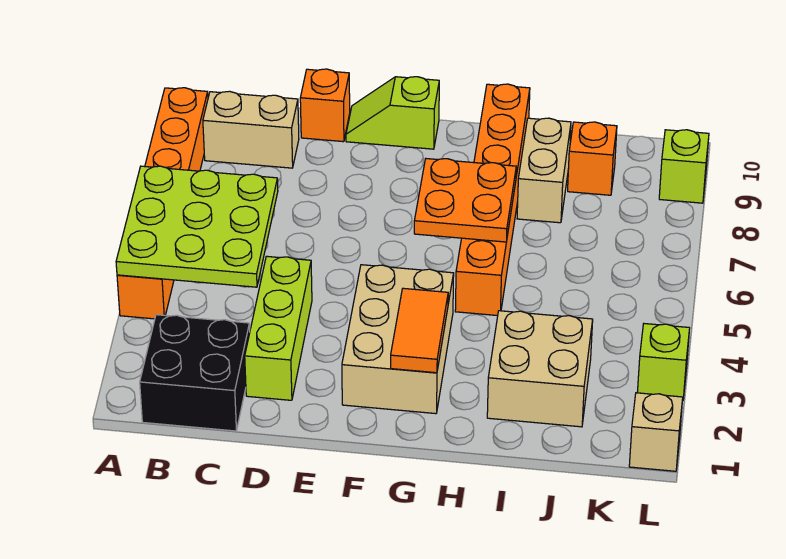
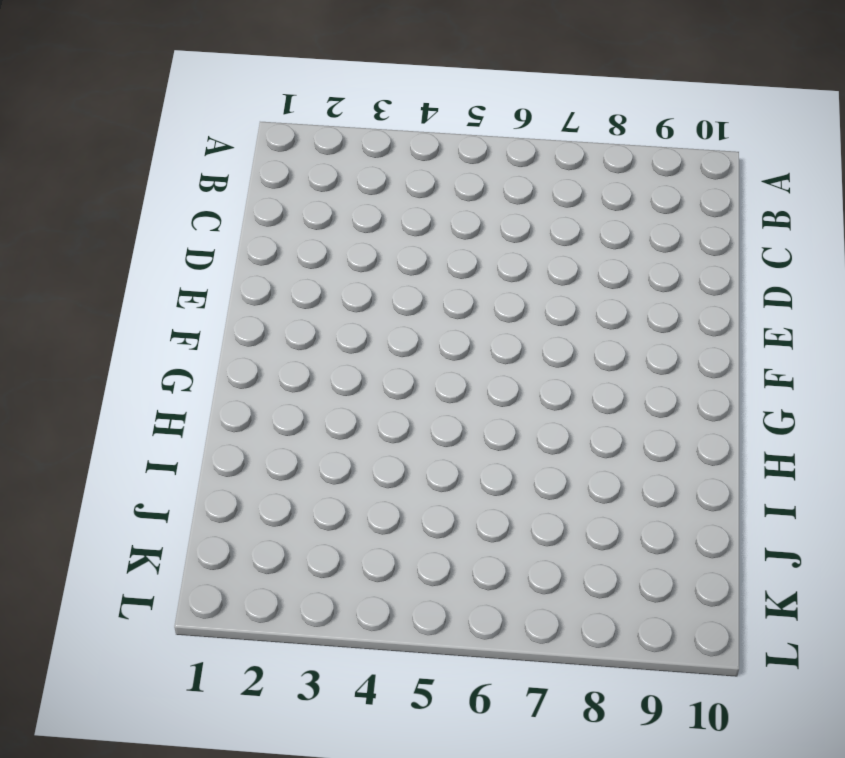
none -> orange 1x6 brick [117,88,208,319]
none -> black 2x2 brick [140,315,250,431]
none -> tan 1x2 brick [203,91,299,168]

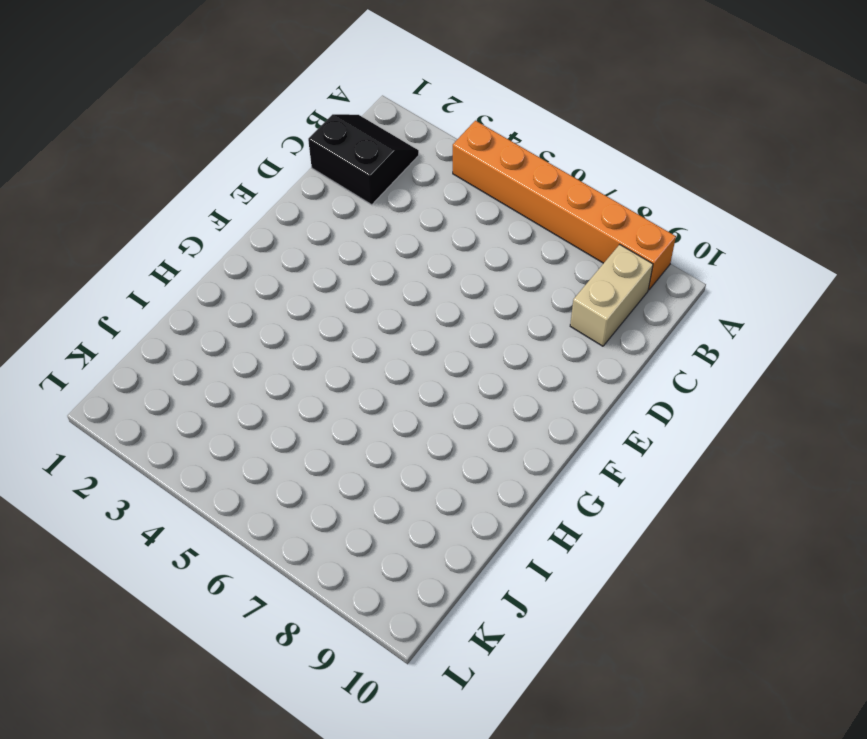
black 2x2 slope [308,114,419,205] -> black 2x2 brick [140,315,250,431]
none -> lime 1x3 brick [245,256,312,400]
none -> orange 1x1 brick [300,69,350,142]
none -> lime 1x2 slope [346,77,439,149]

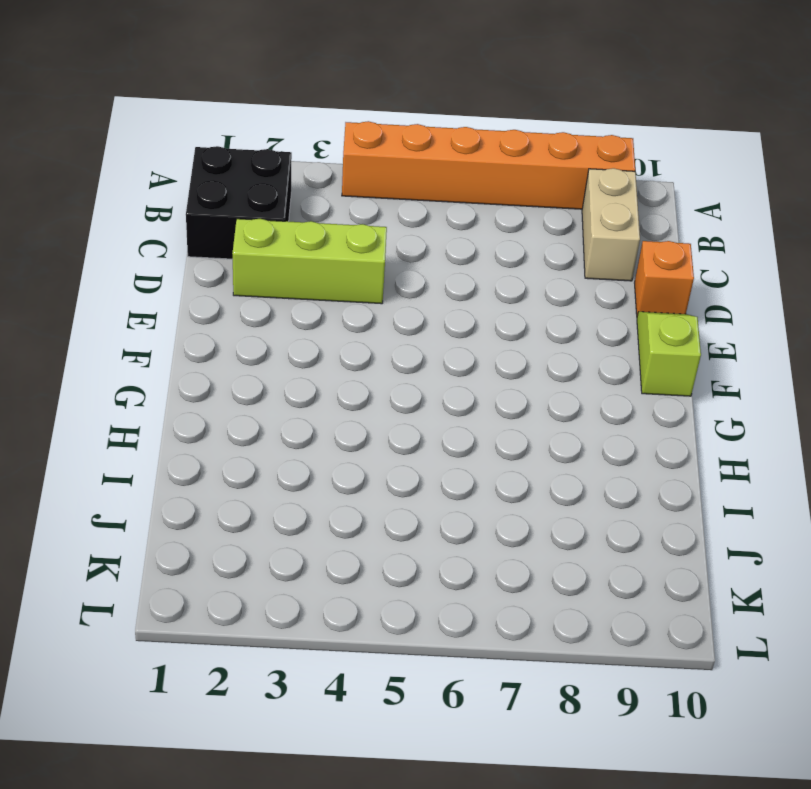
none -> tan 2x3 brick [342,265,454,414]
none -> orange 1x6 brick [455,84,530,316]
none -> tan 2x2 brick [487,311,593,427]

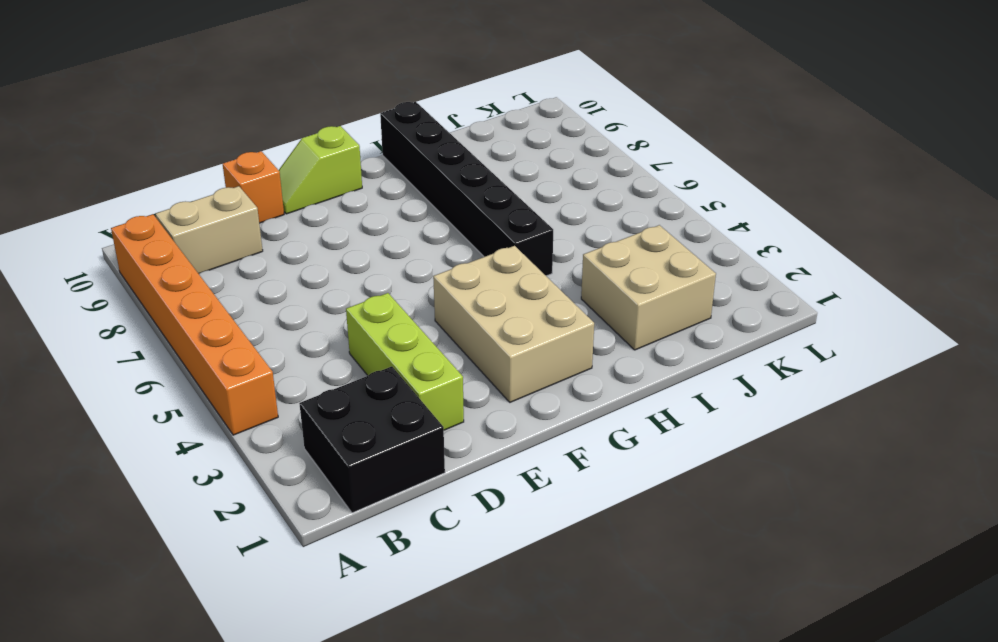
black 1x6 brick [380,102,553,276] -> orange 1x6 brick [455,84,530,316]
none -> tan 1x2 brick [517,118,571,223]
none -> orange 1x1 brick [568,122,617,195]
none -> tan 1x1 brick [629,393,683,471]

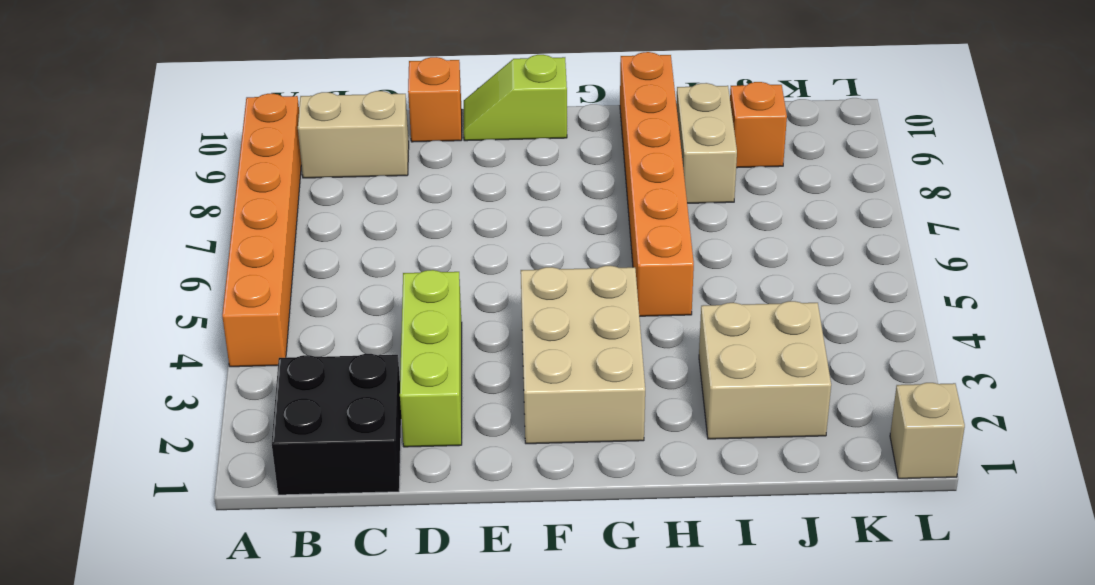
none -> lime 1x1 brick [637,324,690,401]
none -> lime 1x1 brick [659,130,709,203]
none -> lime 3x3 plate [116,166,278,287]

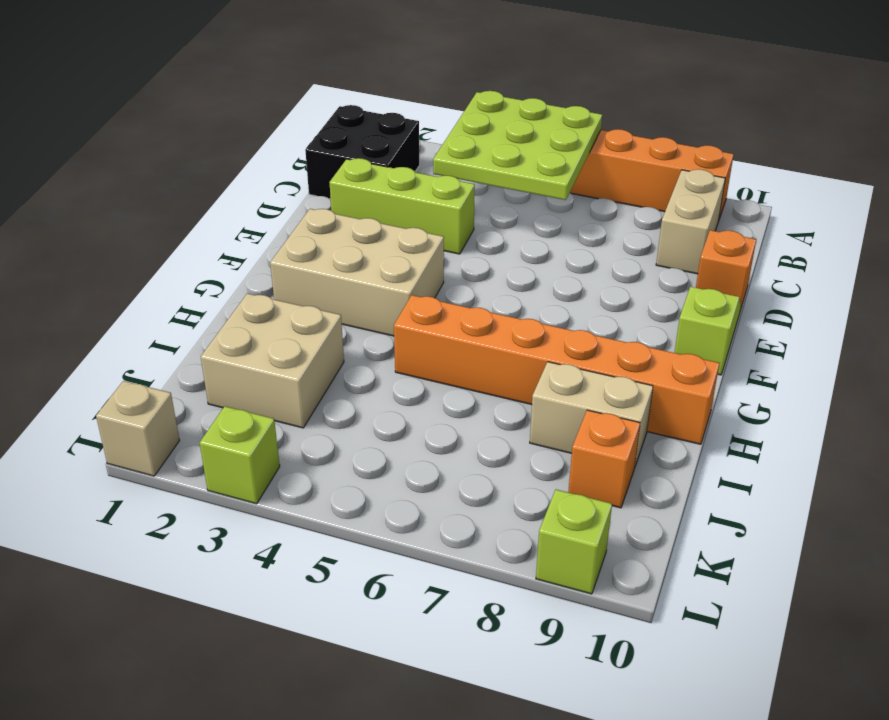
none -> orange 1x2 tile [391,288,448,373]
none -> orange 2x2 plate [414,159,516,242]

